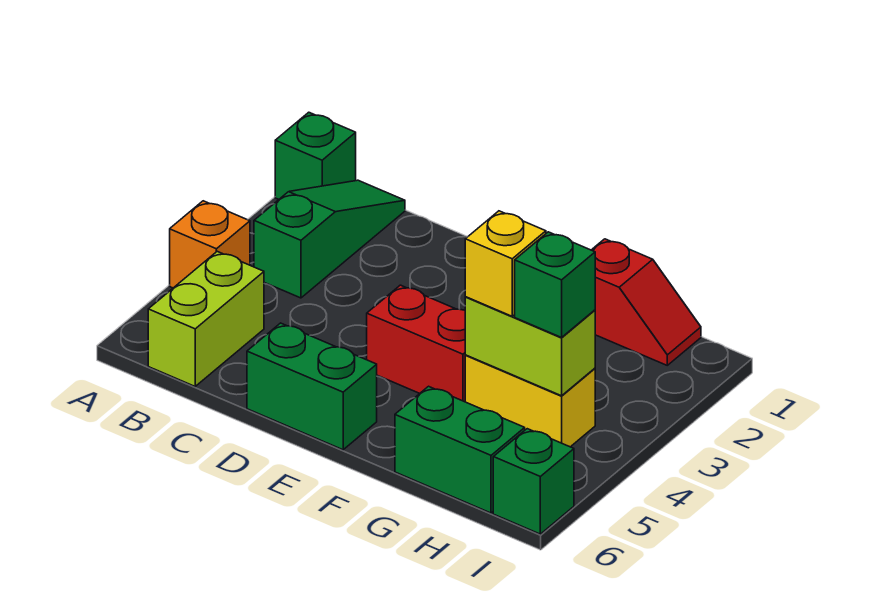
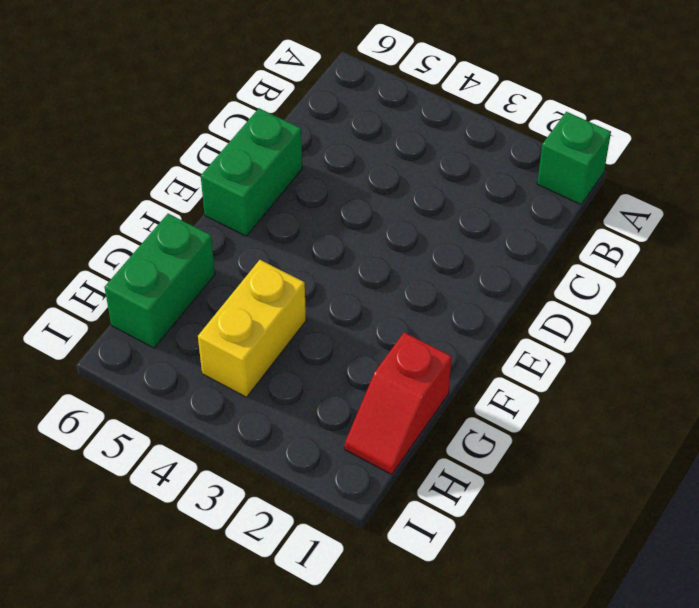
none -> orange 1x1 brick [170,201,250,288]
none -> green 1x3 slope [254,180,405,298]
none -> lime 1x2 brick [148,251,264,386]

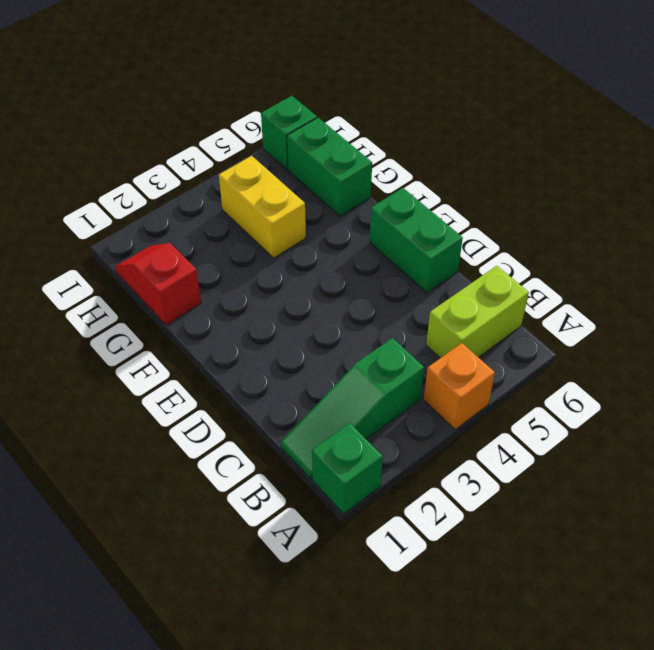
none -> red 1x2 brick [367,285,466,402]
none -> lime 1x2 brick [465,297,595,396]
none -> yellow 1x1 brick [465,211,546,316]

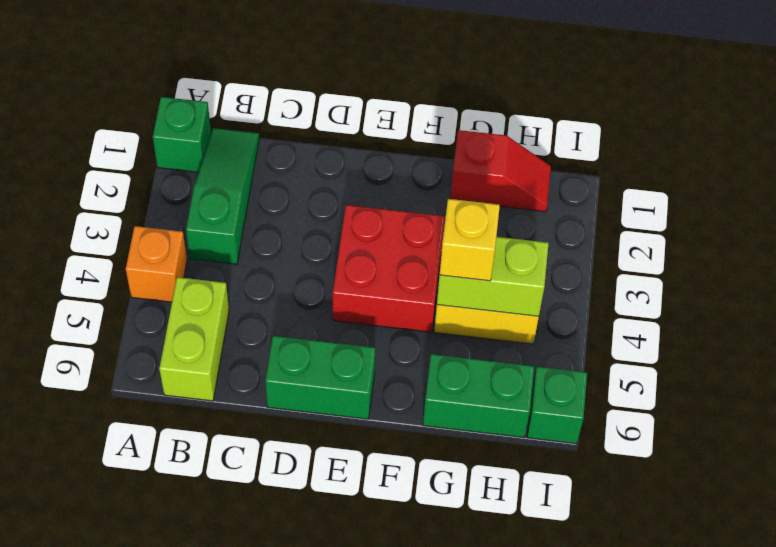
red 2x2 brick [333,205,445,332] -> red 1x2 brick [367,285,466,402]
none -> green 1x1 brick [515,232,595,337]

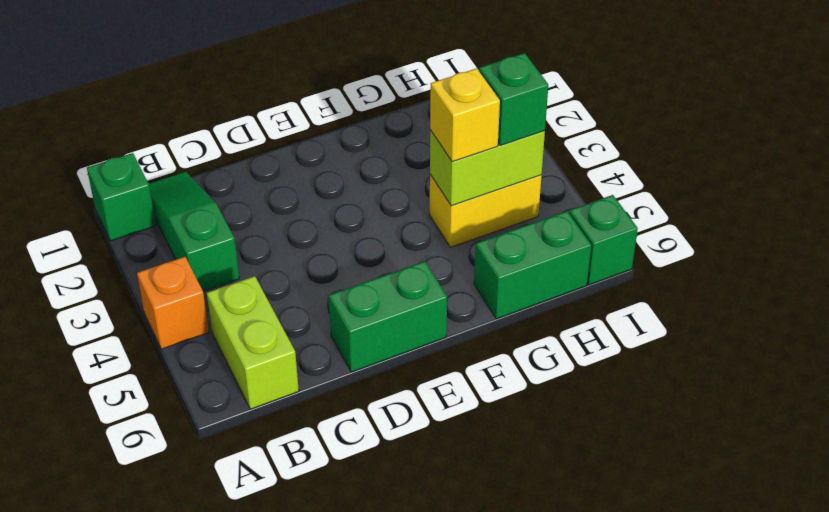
none -> red 1x2 brick [367,285,466,402]
none -> red 1x2 slope [592,239,701,365]

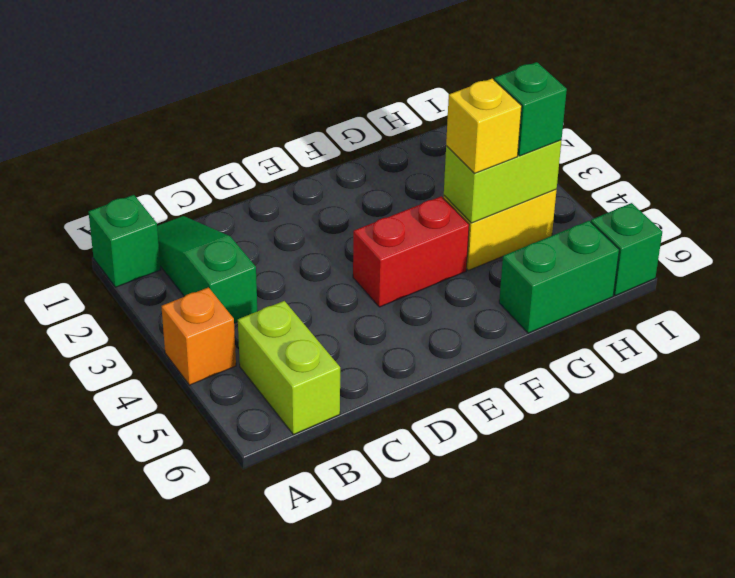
none -> green 1x2 brick [247,323,377,450]
none -> red 1x2 slope [592,239,701,365]

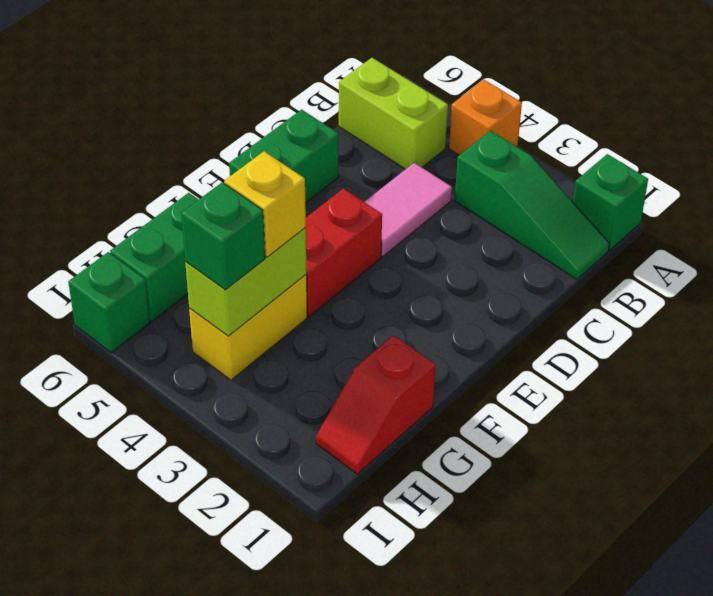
pink 1x2 tile [365,163,452,256] -> none

